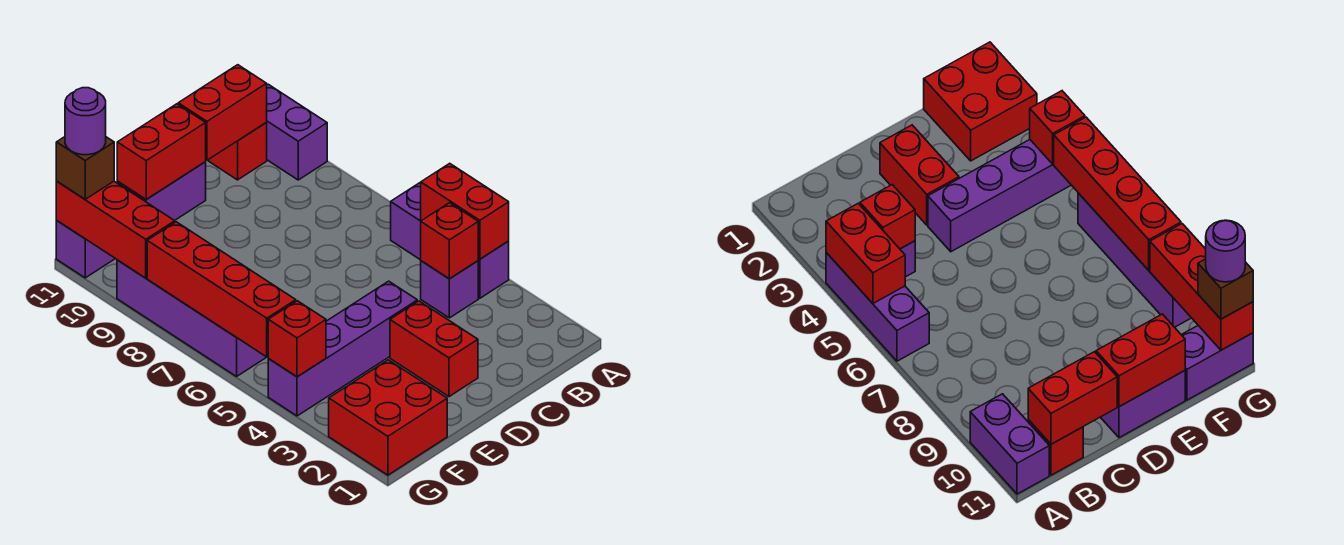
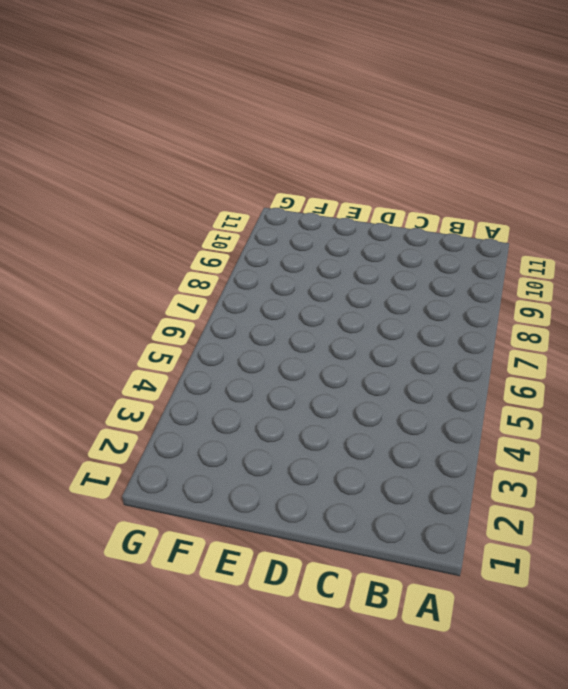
none -> purple 1x3 brick [391,183,509,298]
none -> purple 1x2 brick [266,84,327,180]
none -> purple 1x1 brick [421,261,478,318]

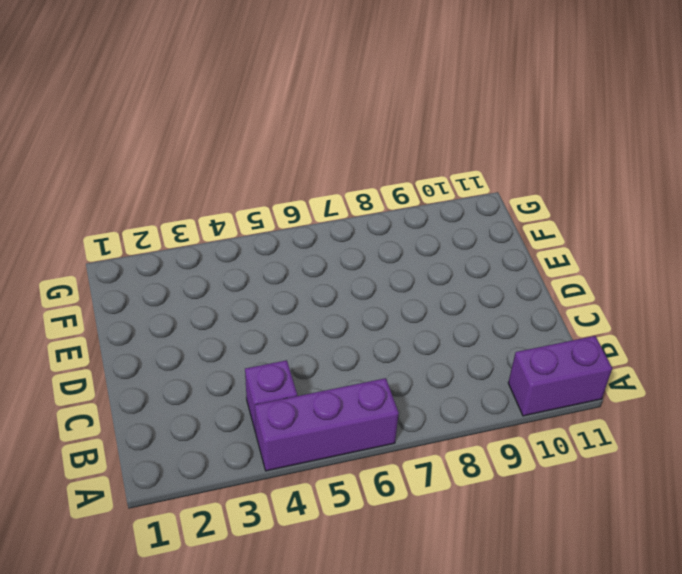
none -> red 1x1 brick [209,123,267,180]
none -> red 1x2 brick [390,301,478,397]
none -> purple 1x4 brick [268,281,417,416]

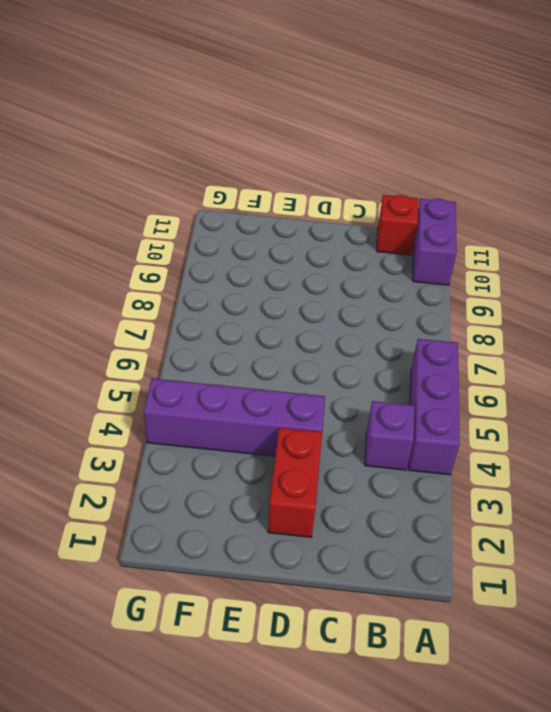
none -> purple 1x2 brick [117,162,206,221]
none -> red 2x2 brick [329,360,447,475]
none -> purple 1x2 brick [56,221,115,278]

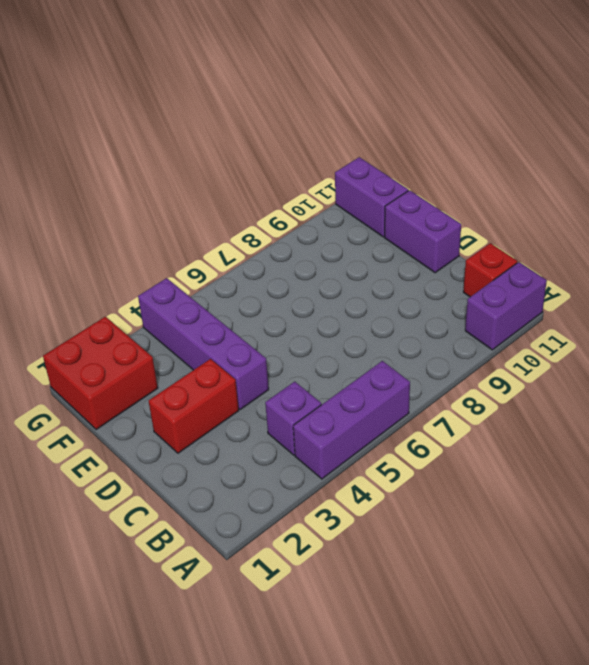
none -> purple 1x4 brick [117,260,266,376]
none -> red 1x2 brick [421,163,509,259]
none -> red 1x1 brick [421,203,478,279]

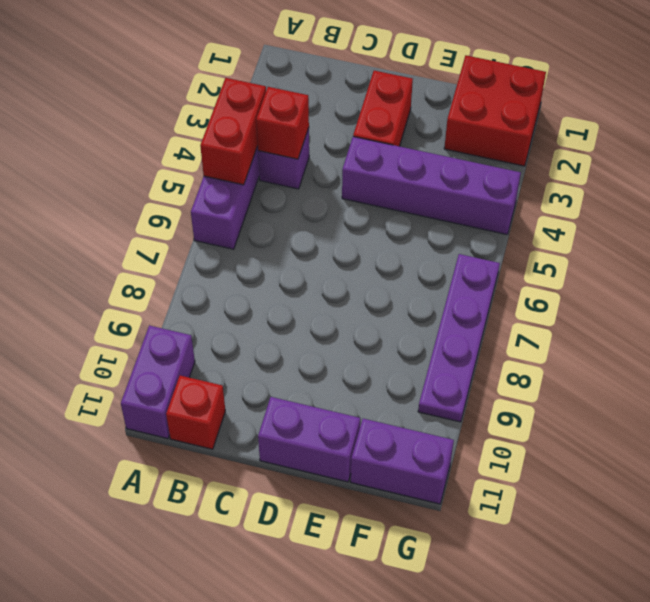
purple 1x4 plate [418,254,500,422] -> purple 1x4 brick [117,260,266,376]
none -> red 1x2 brick [178,65,267,160]
none -> red 1x2 brick [117,104,206,199]
none -> red 1x1 brick [268,301,326,377]

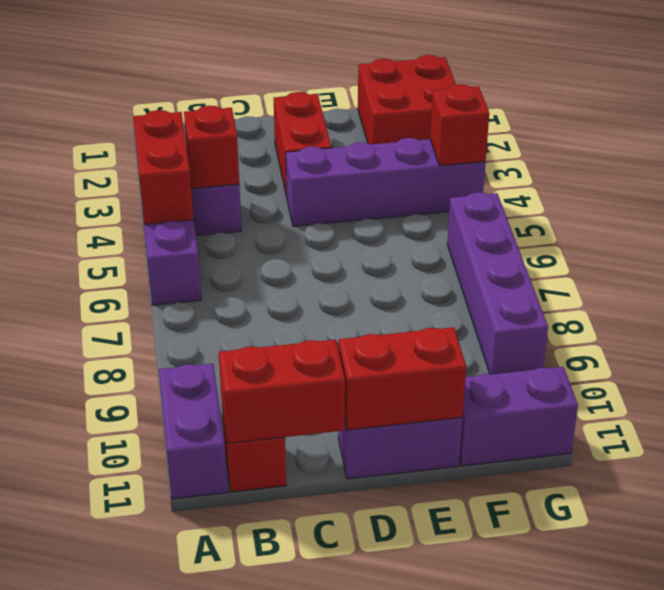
none -> red 1x4 brick [147,222,296,357]
none -> red 1x3 brick [56,181,175,278]
none -> brown 1x1 brick [56,137,114,199]

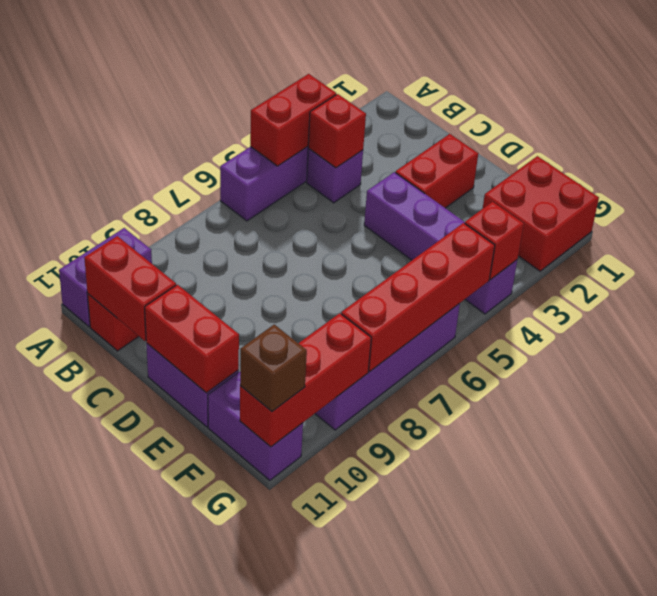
none -> purple 1x1 round brick [65,88,106,155]

